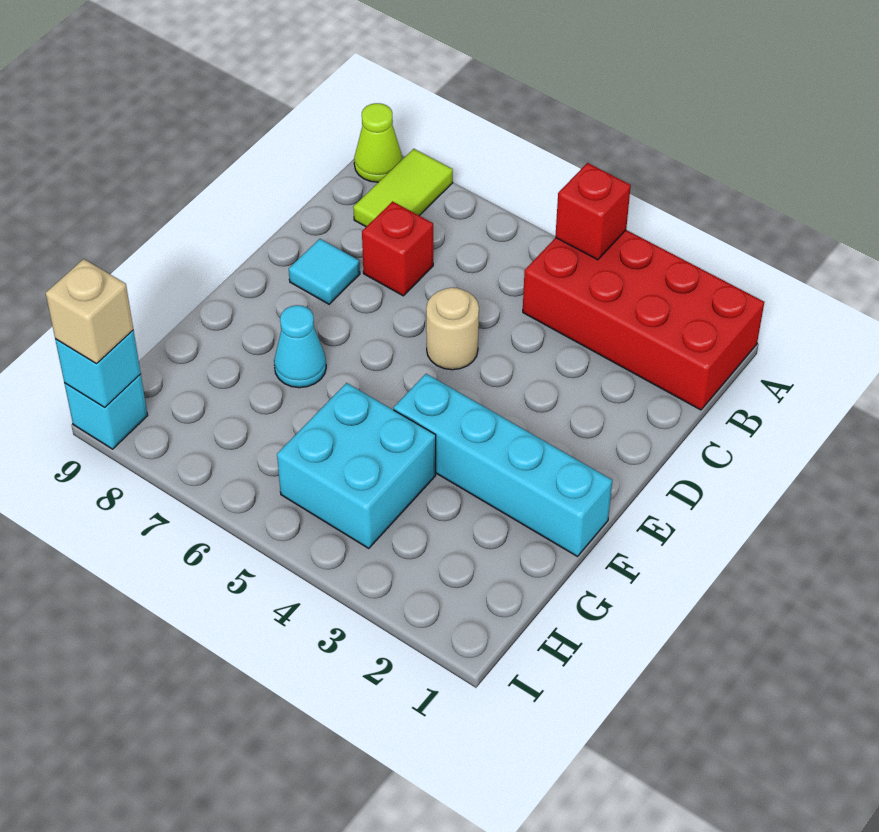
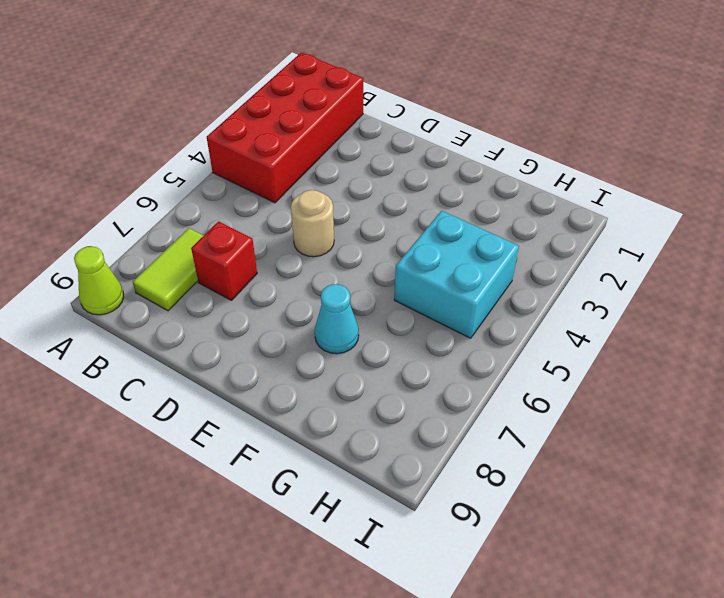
lime 1x2 tile [133,228,204,311] -> lime 1x2 tile turned to [353,149,453,227]
none -> cyan 1x1 tile [289,239,360,304]
none -> cyan 1x4 brick [394,374,612,557]
none -> cyan 1x1 brick [64,374,148,449]

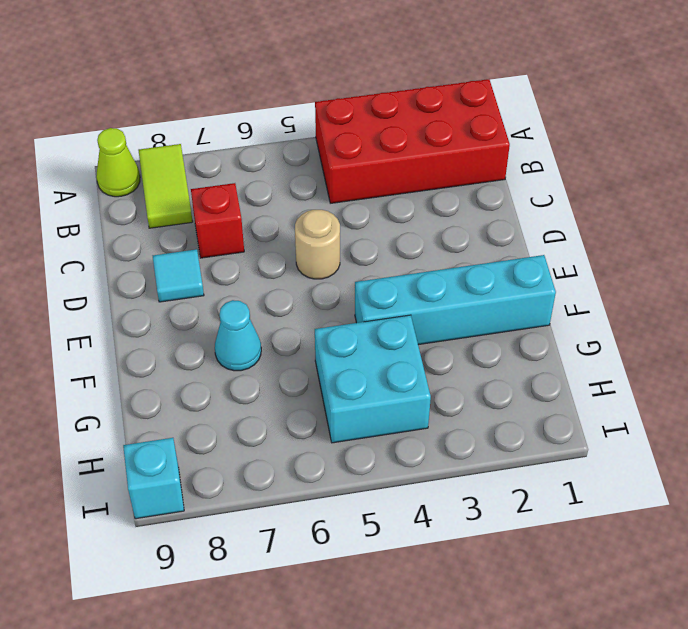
none -> red 1x1 brick [555,163,631,260]
none -> cyan 1x1 brick [55,330,141,407]
none -> tan 1x1 brick [46,259,133,364]

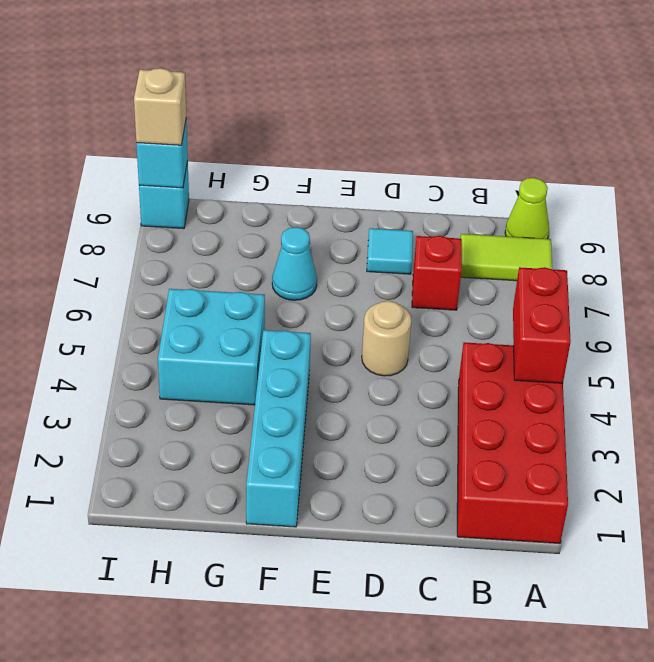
red 1x2 brick [513,267,571,383] -> red 1x1 brick [555,163,631,260]

